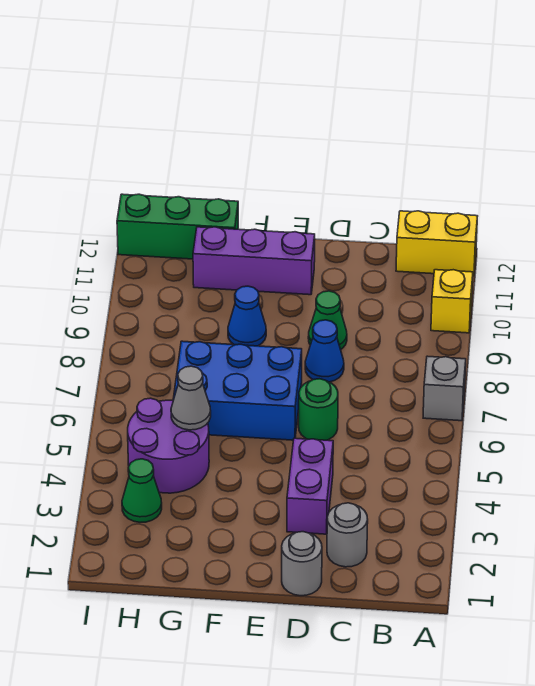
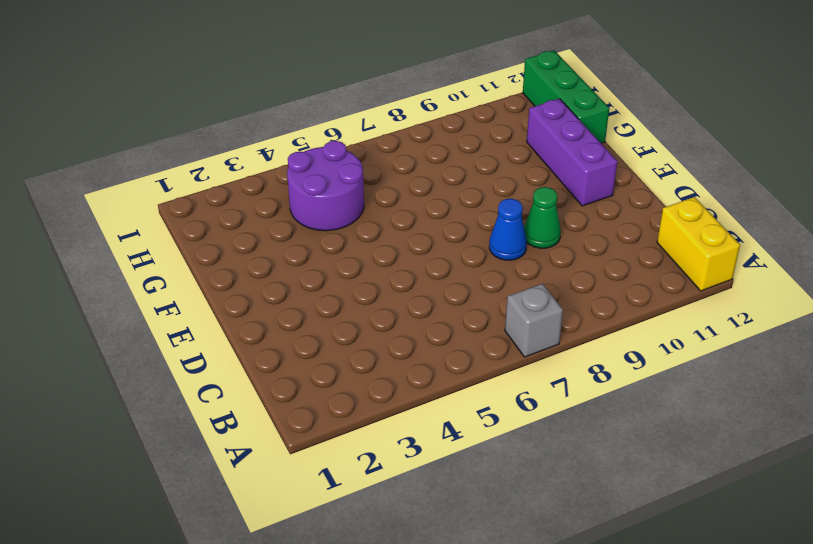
none -> yellow 1x1 brick [431,270,473,333]
none -> grey 1x1 round brick [327,503,368,567]
none -> grey 1x1 round brick [282,532,322,596]

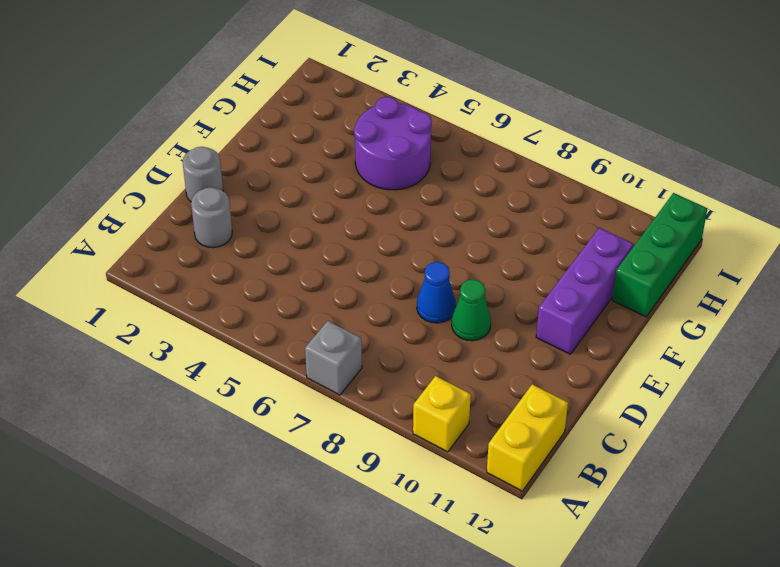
none -> purple 1x2 brick [287,438,333,534]
none -> green 1x1 round brick [299,379,338,440]
none -> blue 2x3 brick [173,341,302,440]

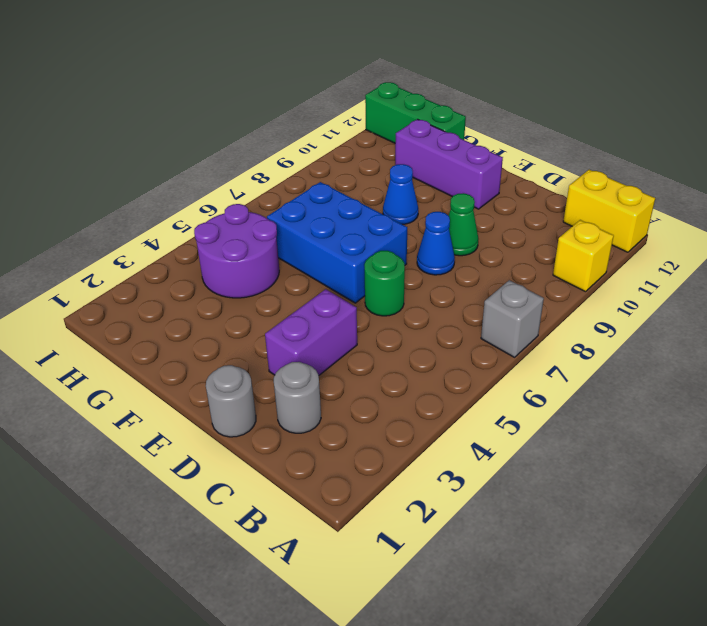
none -> green 1x1 cone [122,459,162,522]
none -> grey 1x1 cone [171,366,211,430]

